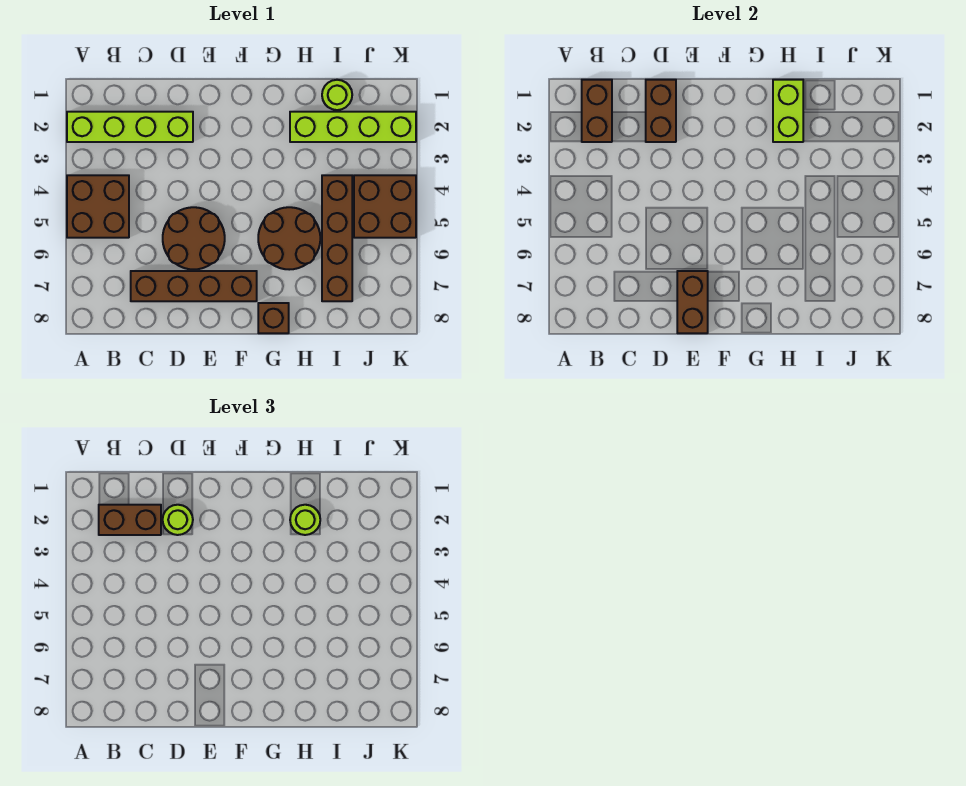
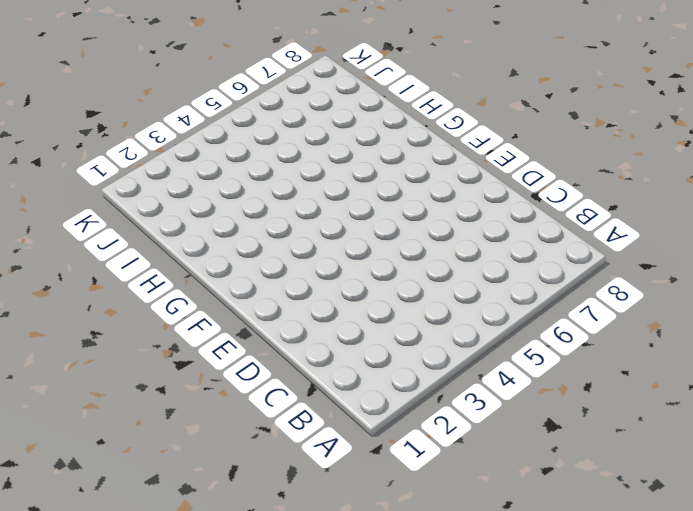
none -> lime 1x4 brick [67,112,193,142]
none -> brown 2x2 brick [67,175,129,238]
none -> brown 1x4 brick [131,271,257,301]

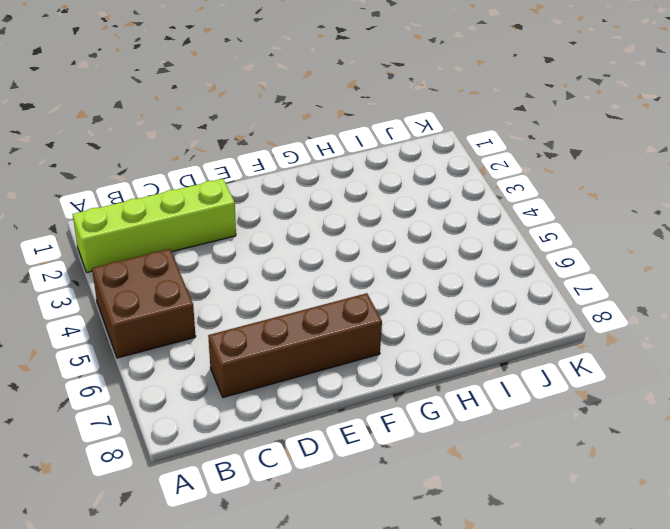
none -> brown 2x2 round brick [163,207,225,270]
none -> brown 2x2 round brick [258,207,320,270]
none -> brown 1x1 brick [258,303,289,333]

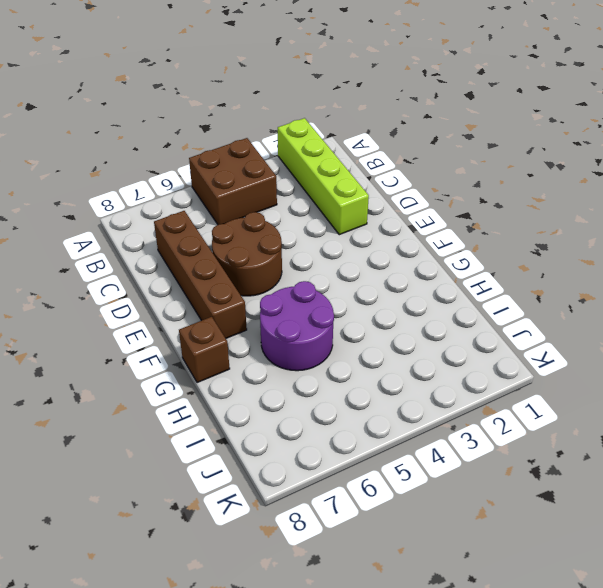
purple 2x2 round brick [260,281,334,371] -> brown 2x2 round brick [258,207,320,270]
none -> lime 1x4 brick [290,112,416,142]
none -> lime 1x1 round brick [322,80,352,110]
none -> brown 1x4 brick [322,175,352,301]

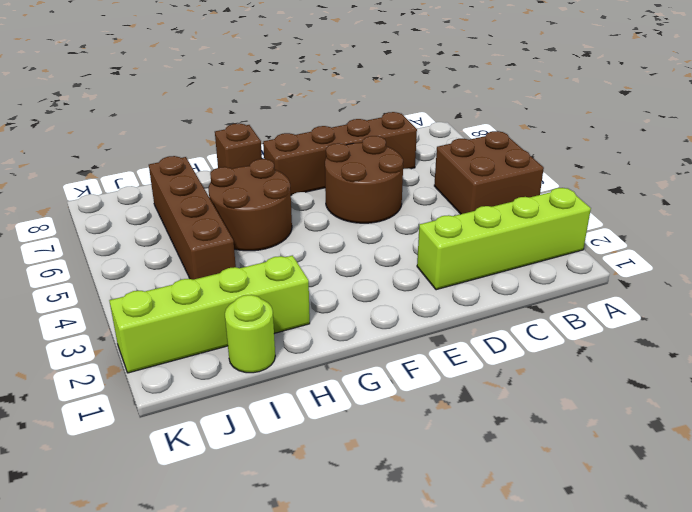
none -> brown 2x2 brick [354,175,416,238]
none -> brown 1x2 brick [582,80,612,142]
none -> brown 1x2 brick [646,80,676,142]

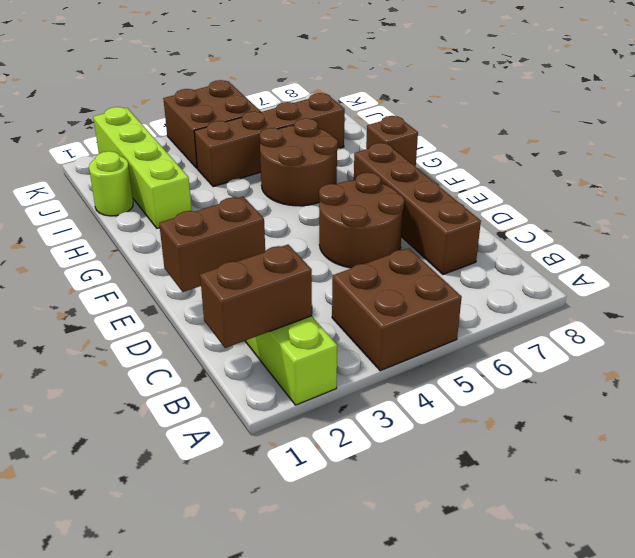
none -> brown 1x2 brick [677,271,708,333]
none -> lime 1x2 brick [773,80,803,142]
none -> brown 1x2 brick [99,505,161,535]

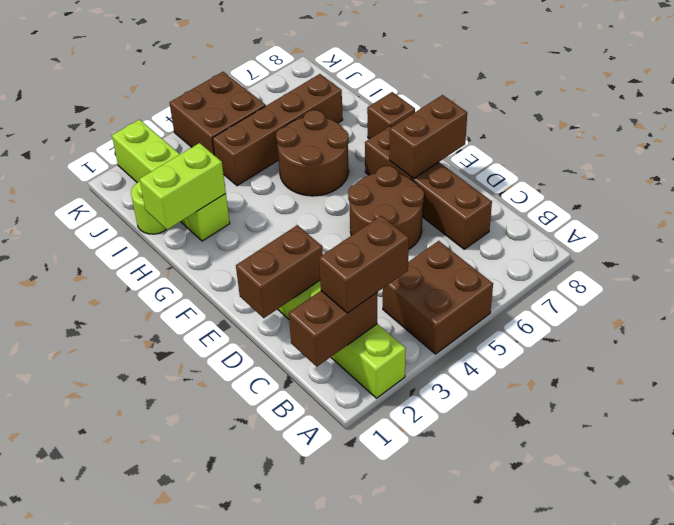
brown 1x2 brick [319,216,409,313] -> brown 1x2 brick turned to [99,505,161,535]
none -> lime 1x1 round brick [163,505,193,535]
none -> lime 1x1 round brick [290,505,320,535]

